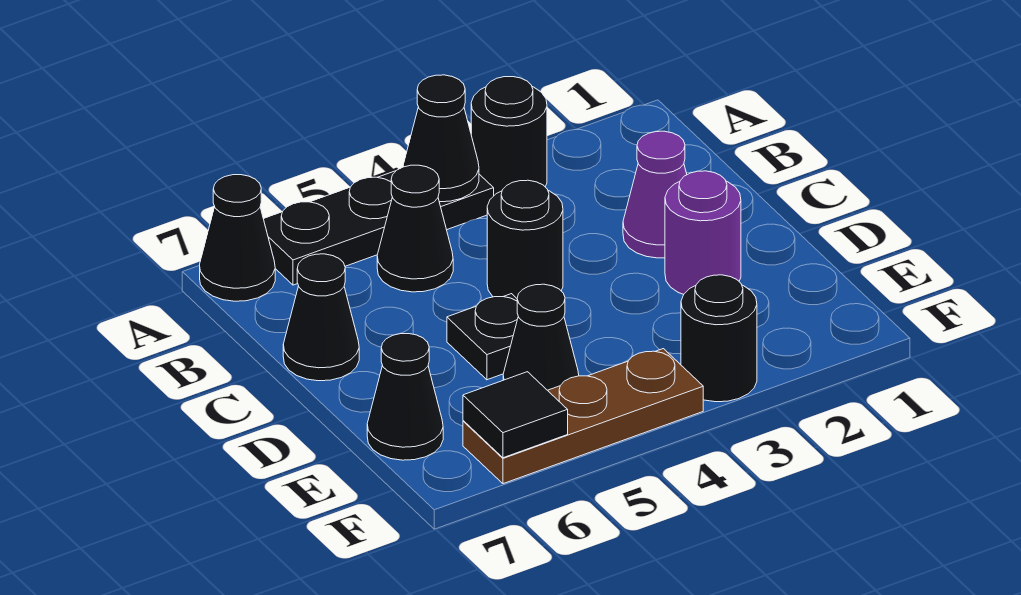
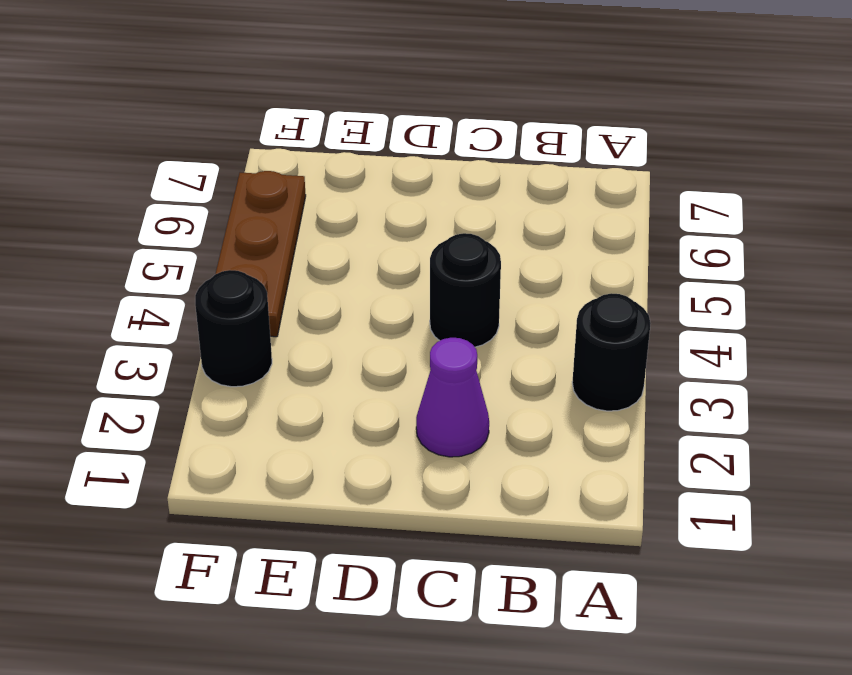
none -> black 1x3 plate [264,171,494,285]
none -> black 1x1 cone [200,175,275,301]
none -> black 1x1 cone [377,165,453,292]

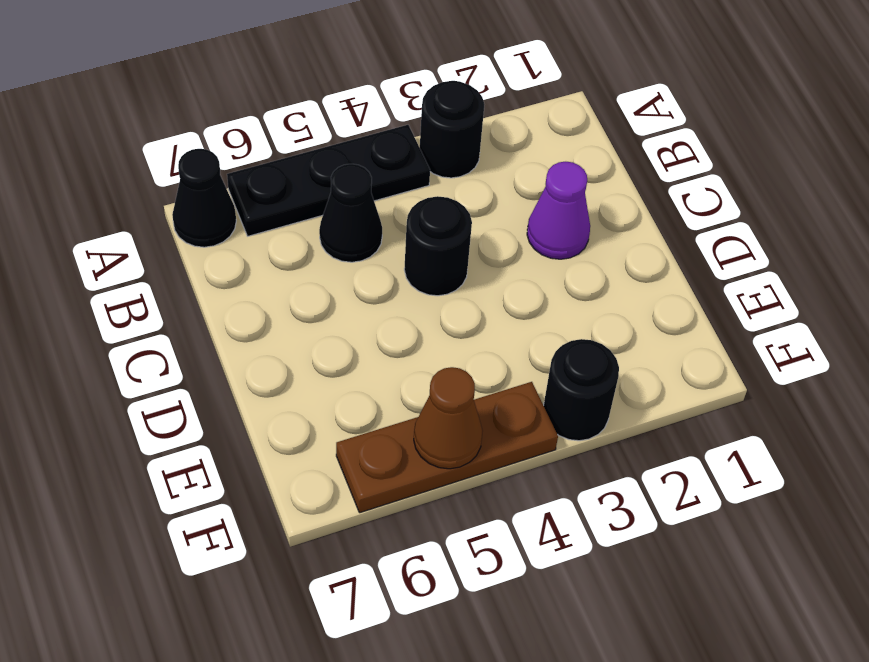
brown 1x1 cone [414,367,483,469] -> none
none -> black 1x1 cone [283,254,359,381]
none -> purple 1x1 round brick [665,171,741,294]
none -> black 1x1 plate [447,294,518,380]

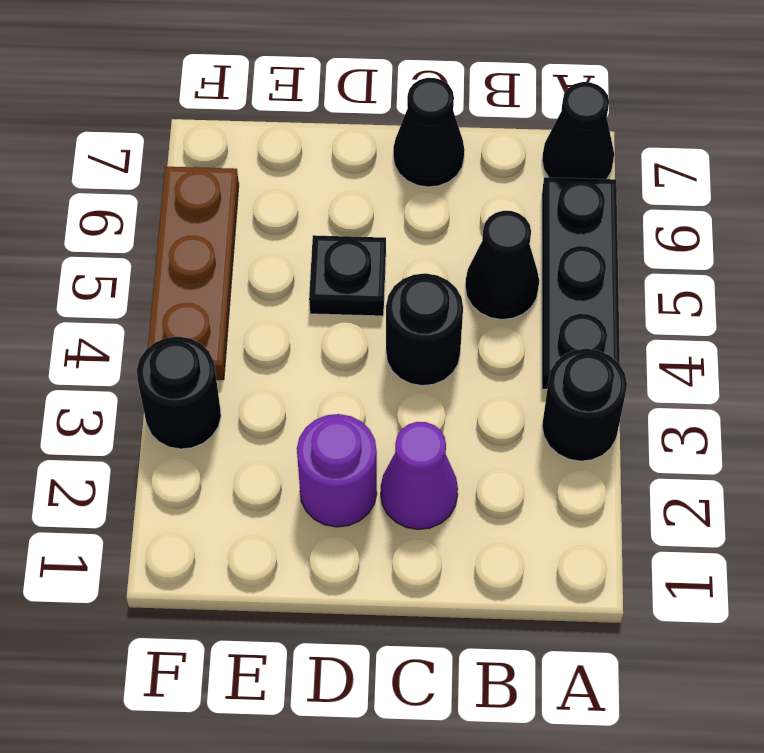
none -> black 1x1 cone [503,284,579,390]
none -> black 1x1 cone [367,334,443,460]
none -> black 1x1 cone [403,75,479,202]

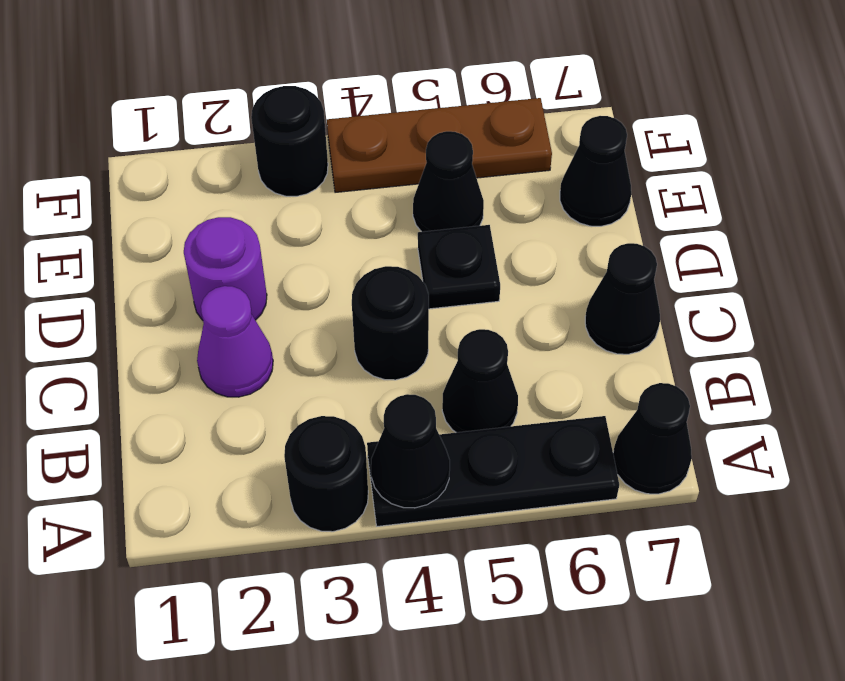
none -> black 1x1 tile [463,372,568,458]

